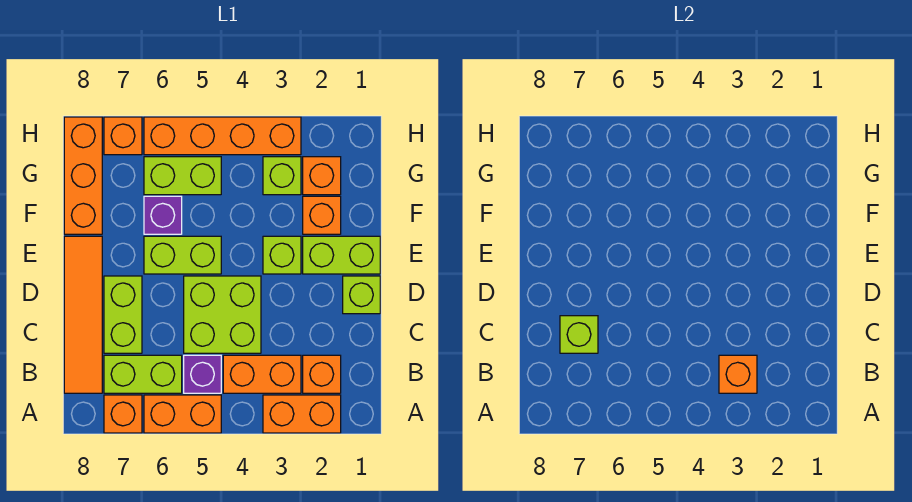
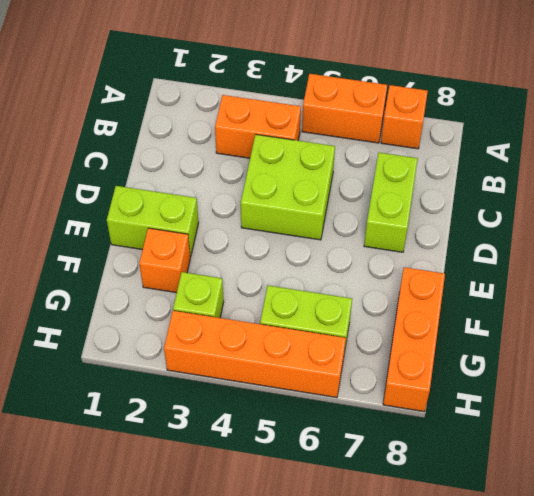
none -> orange 1x2 brick [263,395,341,433]
none -> orange 1x1 brick [303,355,341,393]
none -> purple 1x1 brick [184,355,221,393]

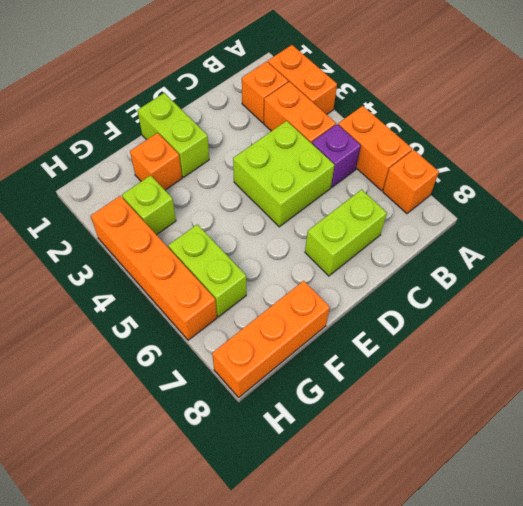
none -> lime 1x2 brick [104,355,182,393]
none -> orange 1x4 tile [64,236,102,393]
none -> lime 1x1 brick [343,276,380,314]

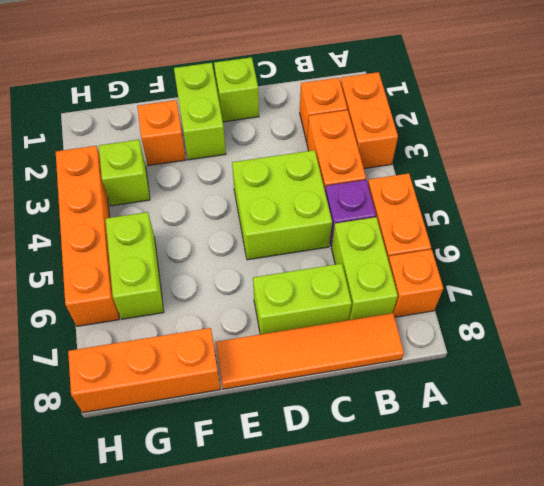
none -> lime 1x1 brick [263,236,301,274]
none -> lime 1x2 brick [144,236,221,274]
none -> purple 1x1 brick [144,196,182,234]

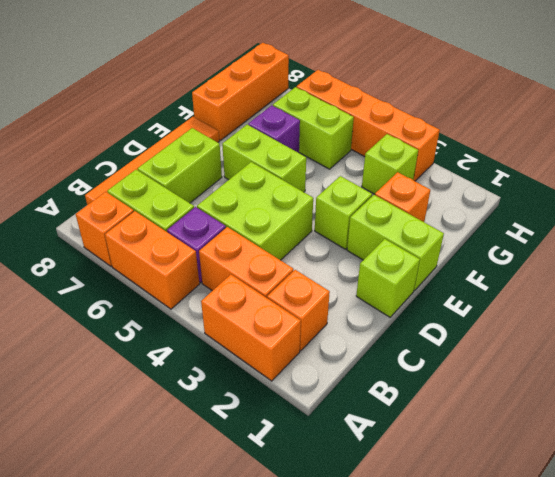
none -> orange 1x1 brick [303,157,341,195]
none -> orange 1x1 brick [104,117,142,155]
none -> orange 1x1 brick [719,355,757,393]

